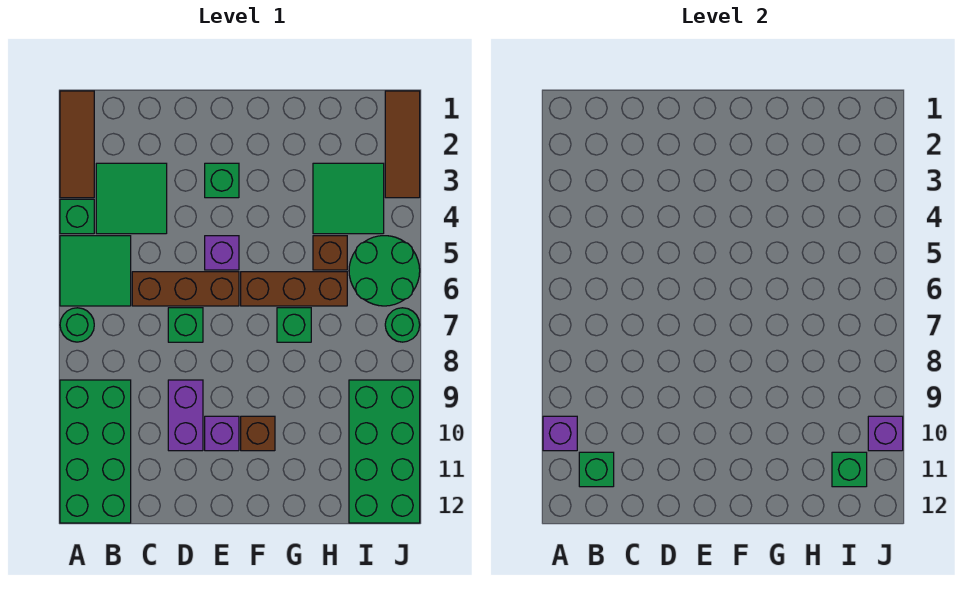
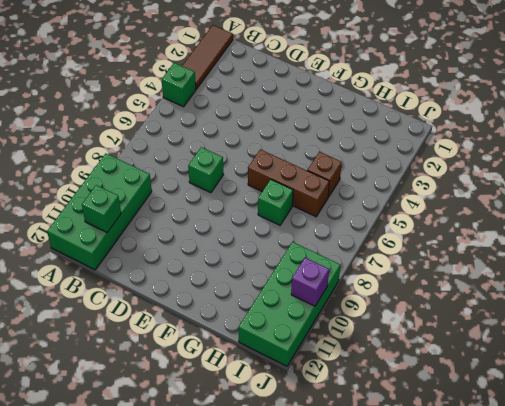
none -> green 2x2 tile [60,236,131,306]
none -> green 1x1 round brick [60,308,94,342]
none -> green 2x2 tile [96,163,167,234]

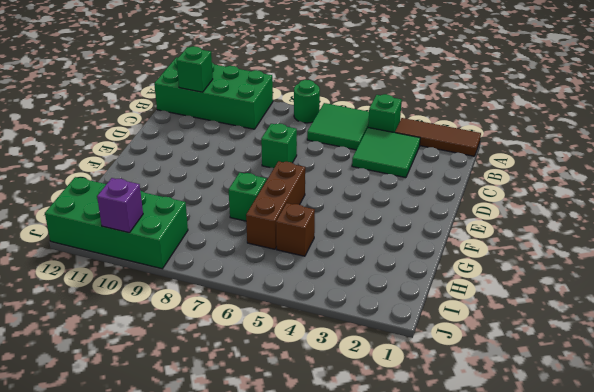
none -> brown 1x3 brick [132,272,239,306]
none -> purple 1x2 brick [168,380,203,451]
none -> green 1x1 brick [205,163,239,198]

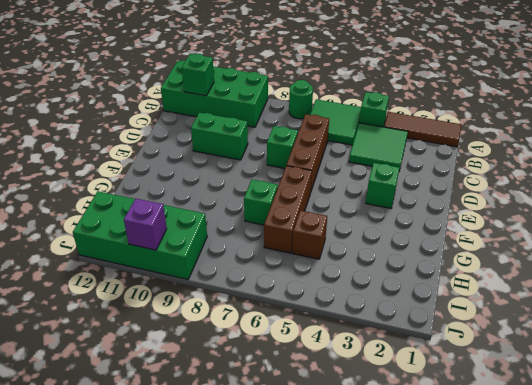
green 1x2 brick [191,112,248,160] -> purple 1x2 brick [168,380,203,451]
none -> purple 1x1 brick [205,236,239,270]
none -> purple 1x1 brick [205,416,239,451]
none -> brown 1x1 brick [241,416,275,451]

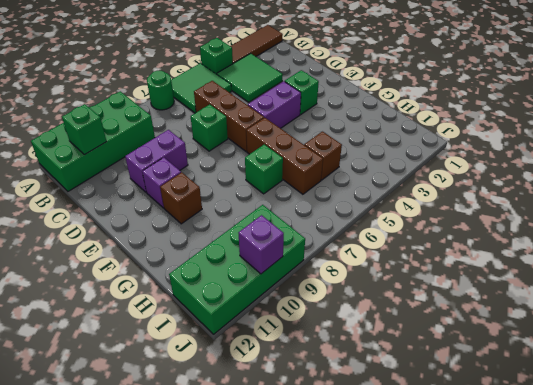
purple 1x2 brick [248,81,301,128] -> purple 1x1 brick [205,236,239,270]
none -> green 2x2 tile [313,163,384,234]
none -> green 2x2 round brick [349,236,420,306]
none -> brown 1x3 tile [385,91,420,198]

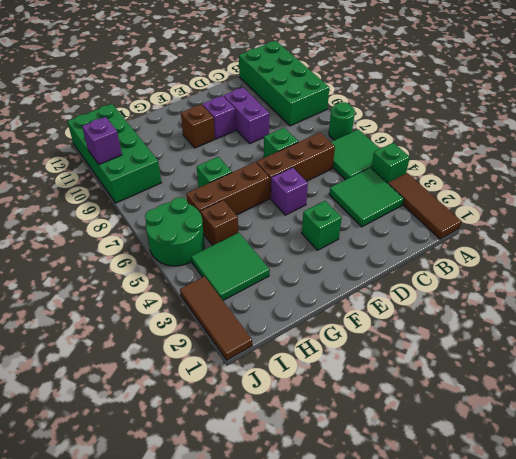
none -> green 1x1 round brick [385,308,420,342]
none -> purple 1x1 brick [543,416,577,451]
none -> green 1x1 brick [579,452,614,487]

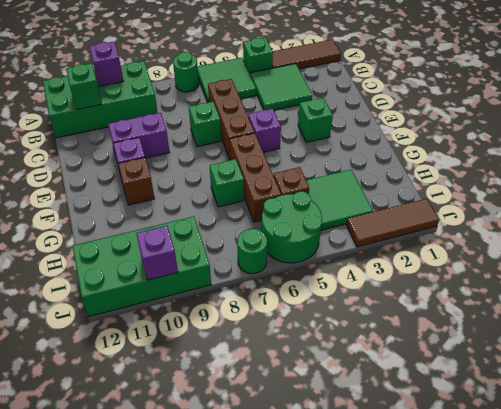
none -> green 1x1 brick [832,452,867,487]

